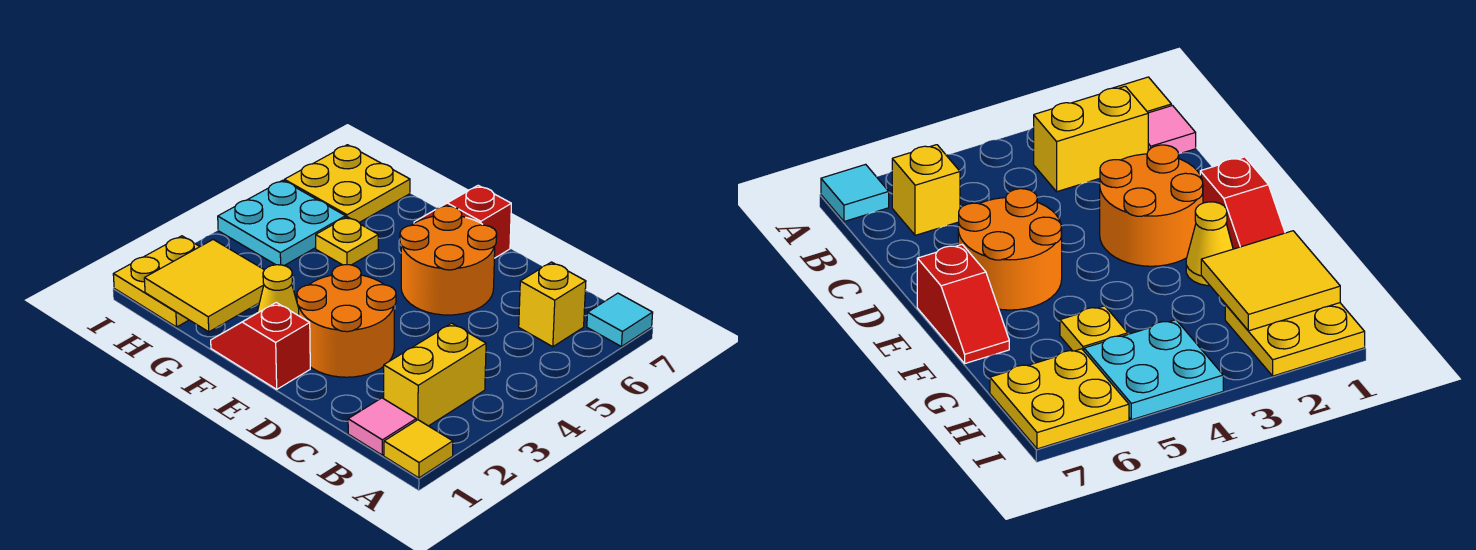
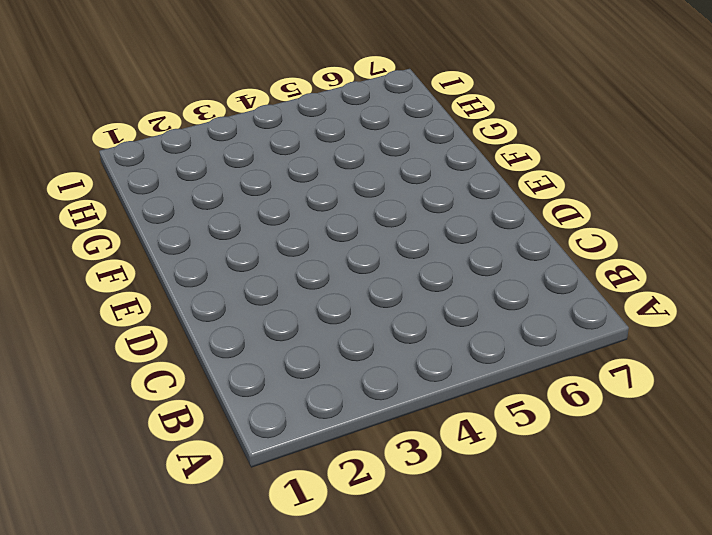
none -> yellow 1x1 tile [384,420,453,478]
none -> cyan 1x1 tile [587,293,653,347]
none -> pink 1x1 tile [348,398,416,455]

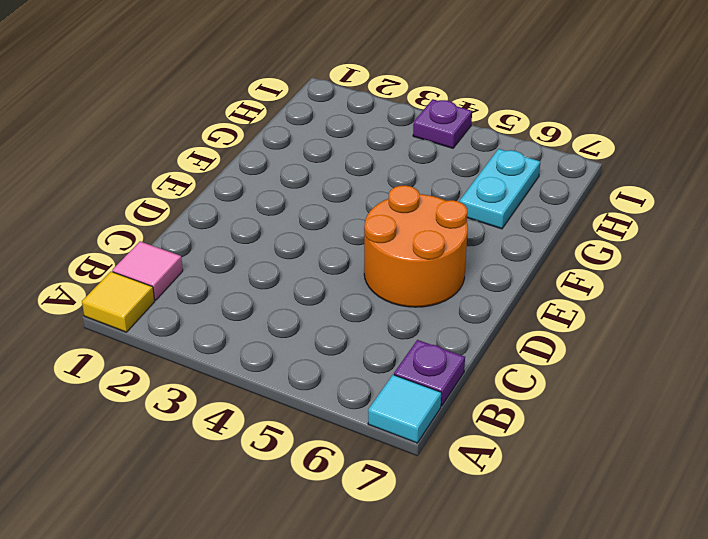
purple 1x1 plate [394,340,465,406] -> none
cyan 1x2 plate [460,149,540,229] -> yellow 2x2 plate [284,145,410,223]
purple 1x1 plate [413,99,472,148] -> cyan 2x2 plate [218,180,346,266]
none -> yellow 1x2 brick [384,323,486,426]
none -> yellow 1x1 brick [519,262,586,347]
none -> orange 2x2 round brick [297,265,396,377]

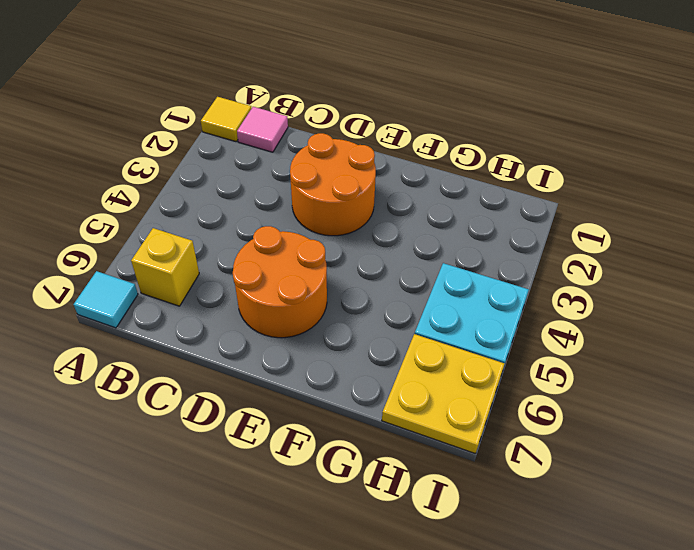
none -> yellow 1x2 brick [384,323,486,426]
none -> red 1x2 slope [211,303,310,389]
none -> red 1x2 slope [414,185,511,258]

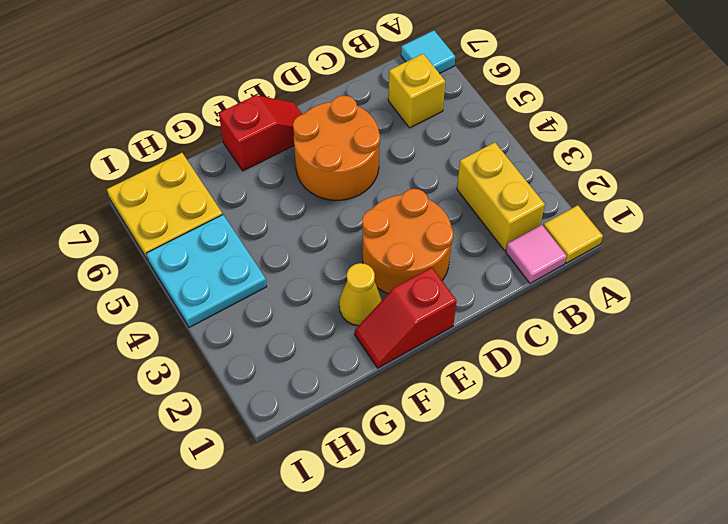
red 1x2 slope [219,95,302,171] -> red 1x2 slope turned to [414,185,511,258]
none -> yellow 1x1 plate [316,217,378,265]
none -> yellow 2x2 plate [113,236,200,327]
none -> yellow 2x2 tile [144,240,264,332]

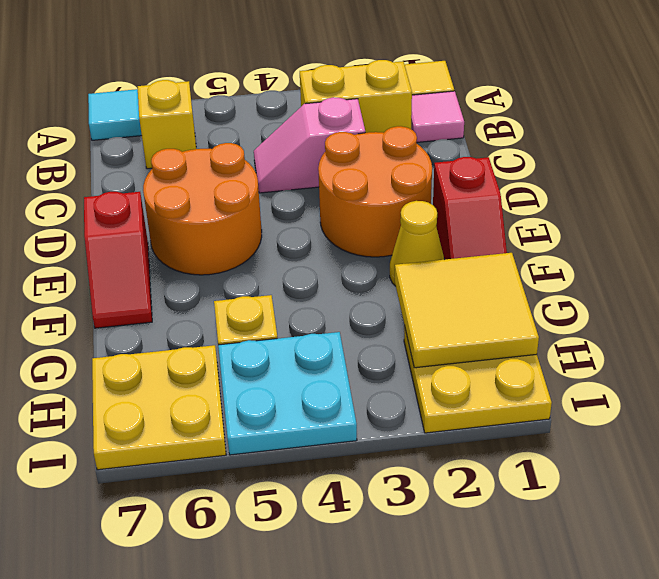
pink 1x2 slope [254,97,365,193] -> none

